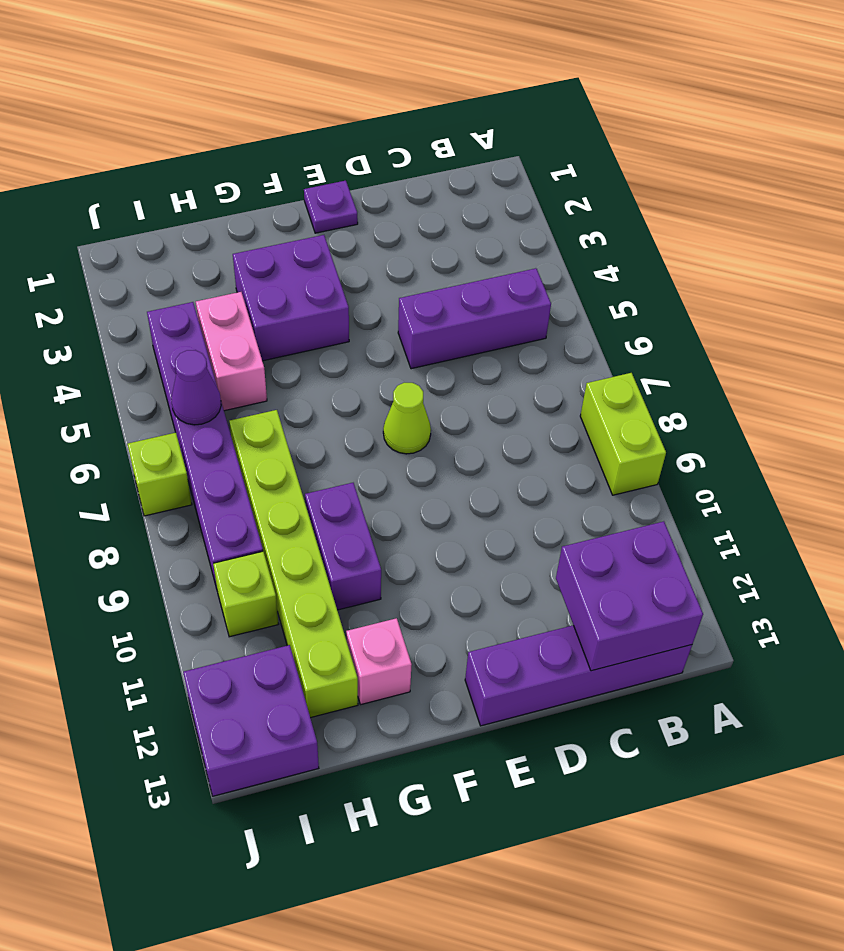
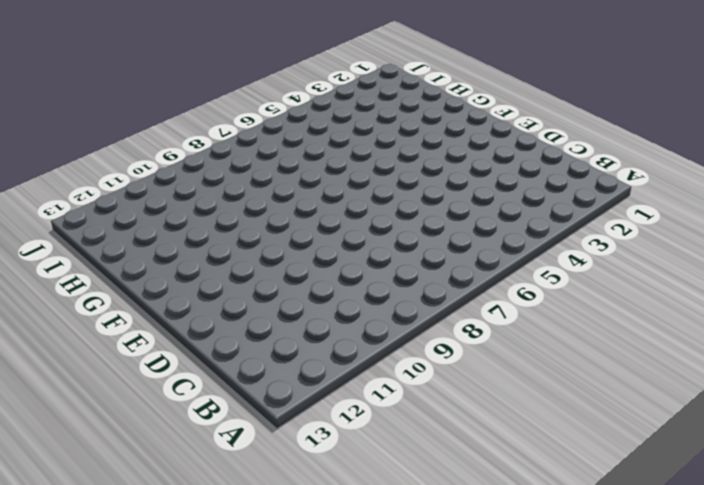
none -> lime 1x2 brick [580,373,666,495]
none -> purple 1x3 brick [398,268,551,369]
none -> purple 1x4 brick [465,625,692,726]

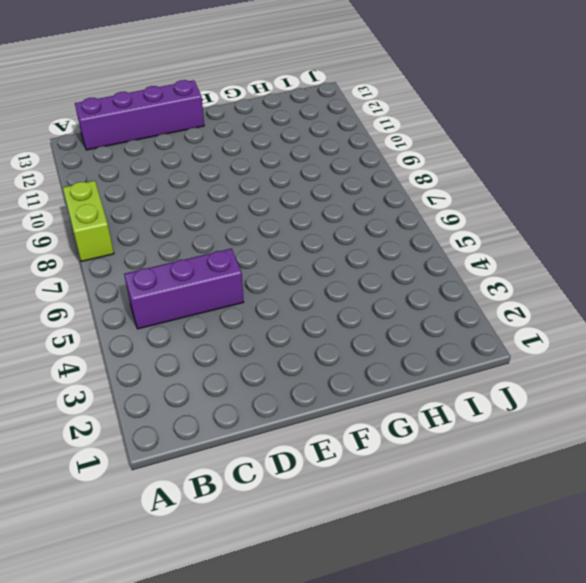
none -> purple 1x1 plate [304,181,358,233]
none -> lime 1x1 cone [383,383,431,454]
none -> purple 2x2 brick [233,235,349,361]

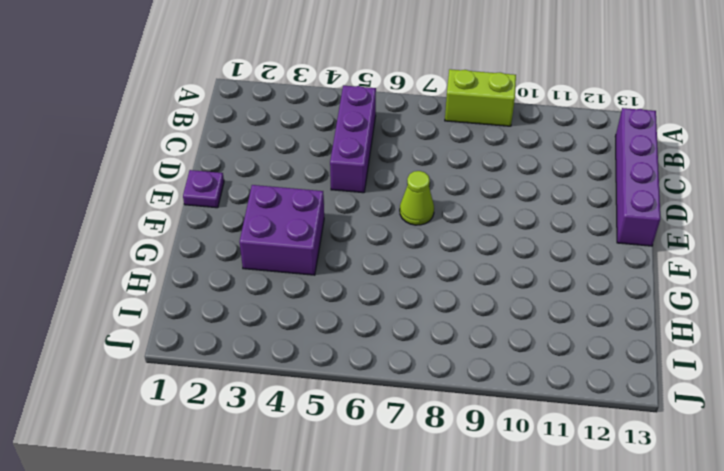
none -> purple 1x2 brick [305,483,381,610]
none -> pink 1x1 brick [346,618,412,704]
none -> pink 1x2 brick [196,292,267,411]

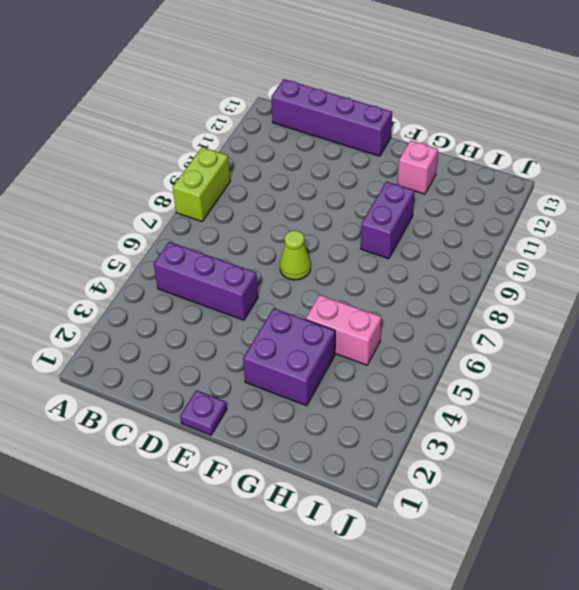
pink 1x2 brick [306,295,381,365] -> pink 1x2 brick turned to [196,292,267,411]
none -> lime 1x6 brick [229,410,358,718]
none -> purple 1x6 brick [147,302,263,588]
none -> lime 1x1 brick [213,551,278,637]

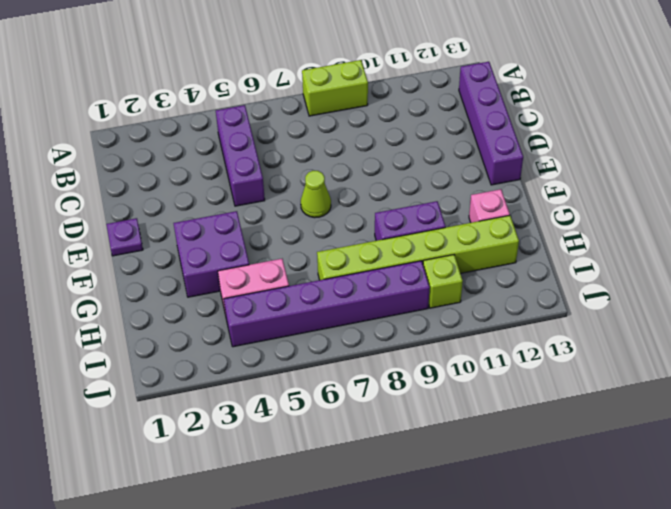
none -> purple 2x2 brick [183,645,319,796]
none -> lime 1x1 brick [128,433,192,516]
none -> purple 2x2 brick [556,521,703,671]

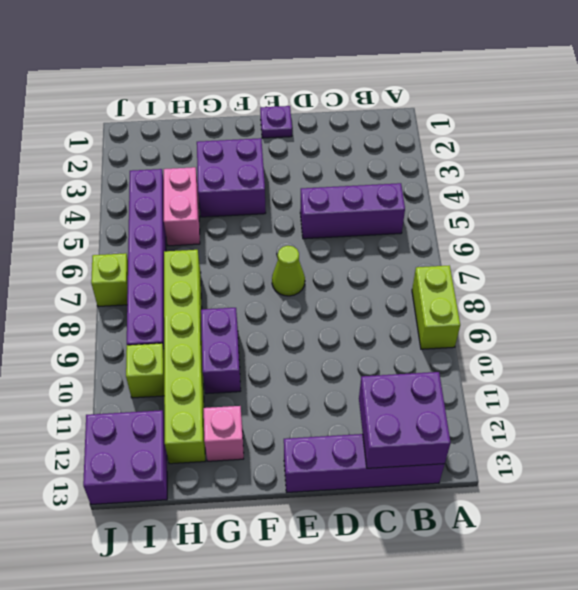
none -> purple 1x1 cone [171,350,221,425]

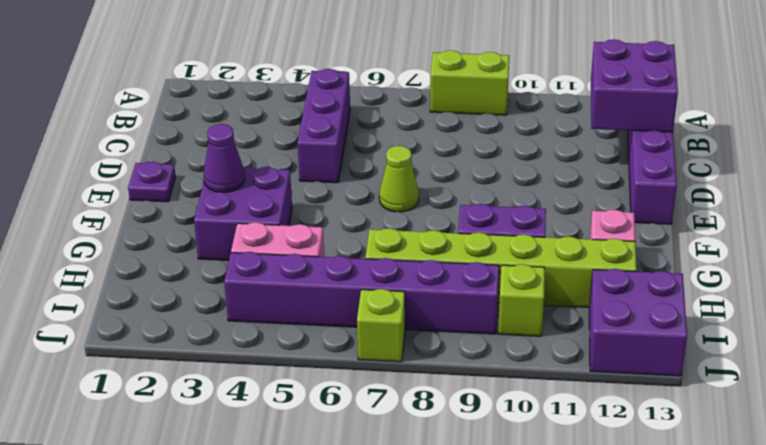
purple 1x1 cone [204,124,245,192] -> purple 1x1 cone moved to [171,350,221,425]

